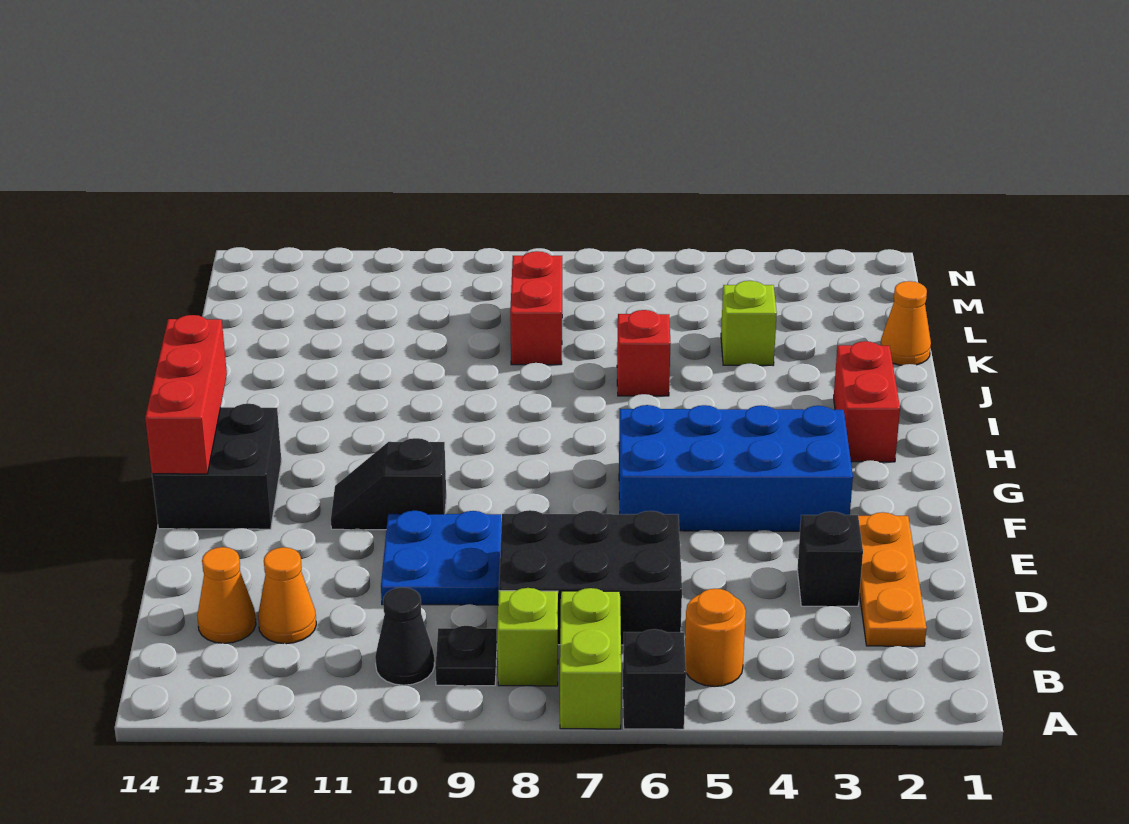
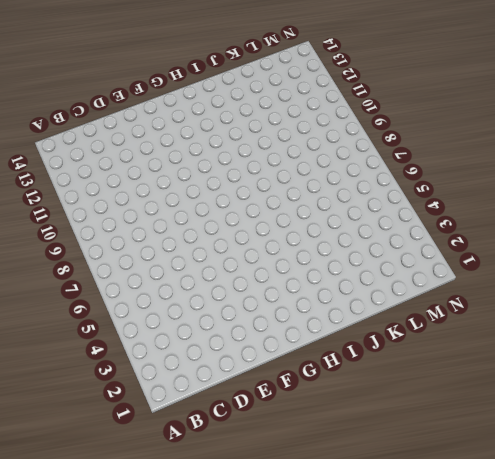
none -> black 1x1 brick [623,629,686,729]
none -> lime 1x2 brick [560,588,621,729]
none -> orange 1x1 round brick [685,589,746,687]

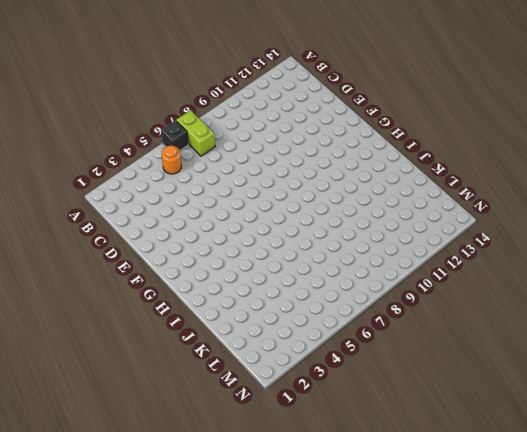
none -> lime 1x1 brick [497,588,558,686]
none -> black 1x1 plate [435,626,497,686]
none -> black 1x1 cone [375,587,434,685]

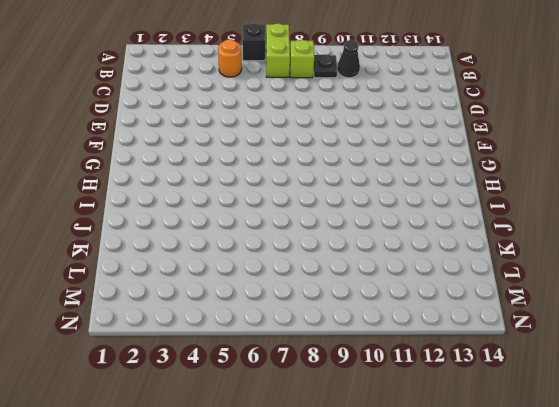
none -> orange 1x3 plate [858,512,927,646]
none -> black 2x3 brick [499,510,682,645]
none -> orange 1x1 cone [258,547,316,644]

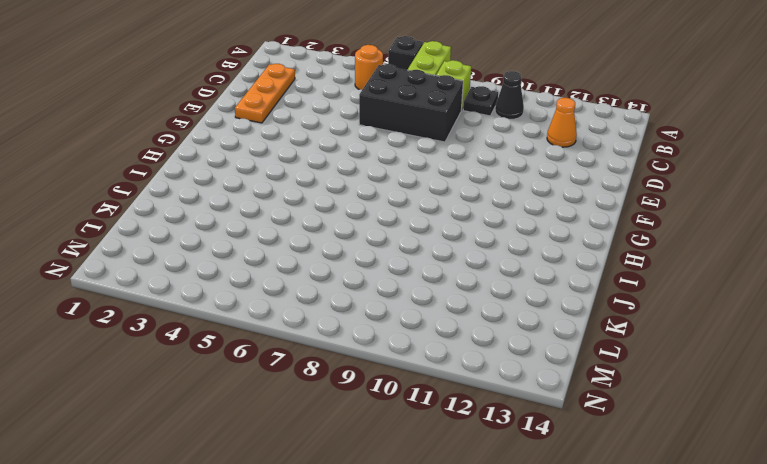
none -> orange 1x1 cone [197,547,256,643]
none -> black 1x1 brick [797,512,863,606]
none -> blue 2x2 plate [381,511,502,605]

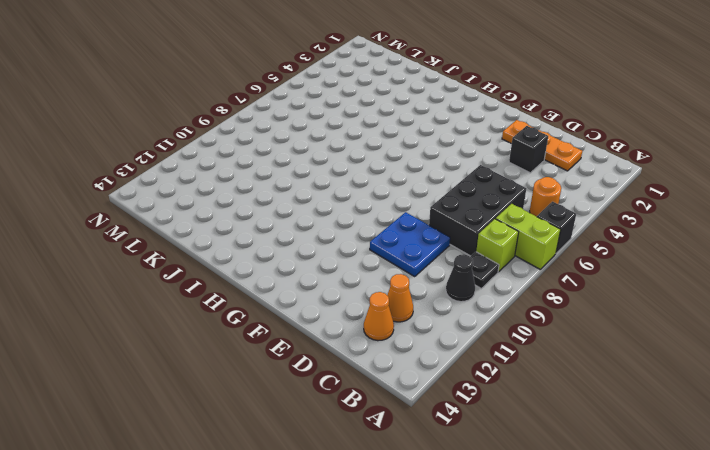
none -> blue 2x4 brick [619,405,853,531]
none -> black 1x2 slope [331,438,446,530]
none -> black 2x2 brick [152,404,281,529]

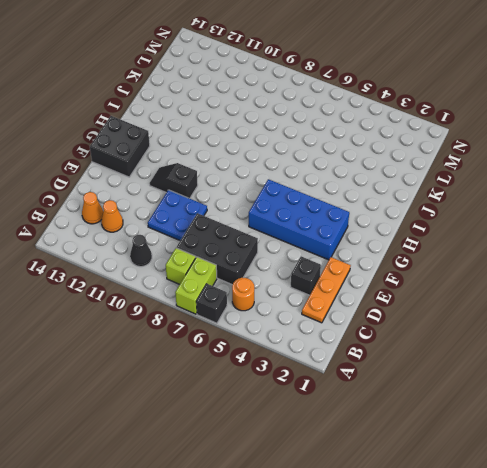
none -> black 1x1 plate [435,626,497,686]
none -> red 1x2 brick [834,341,900,462]
none -> red 1x1 brick [617,310,671,396]

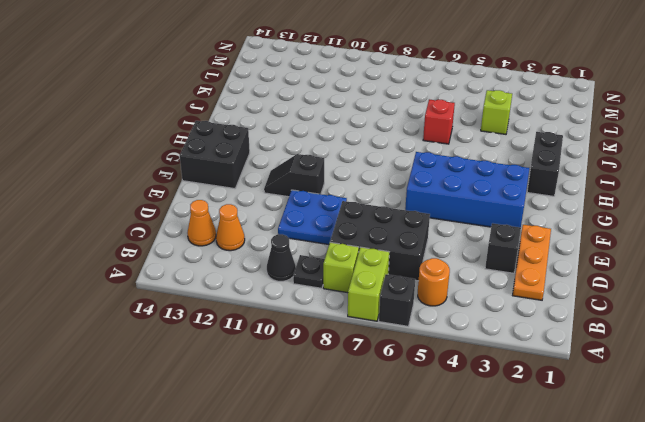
black 1x2 brick [527,132,563,196] -> red 1x2 brick [834,341,900,462]
none -> orange 1x1 cone [881,281,931,365]
none -> red 1x2 brick [510,251,562,365]
none -> red 1x3 brick [145,315,227,474]

